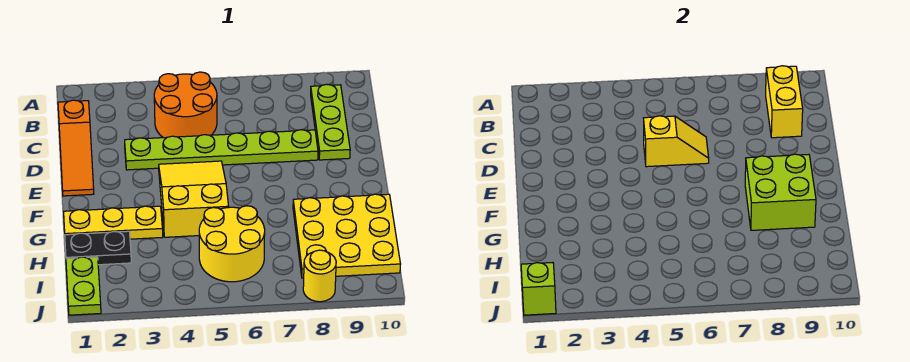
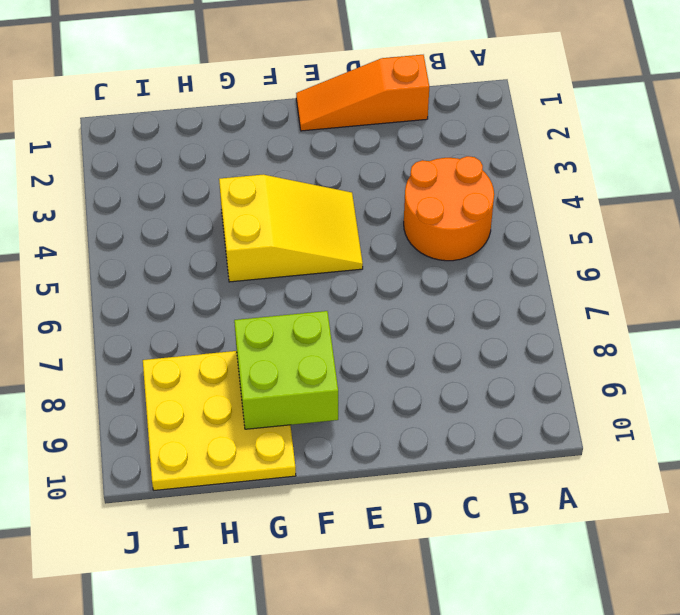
none -> lime 1x3 plate [311,84,350,160]
none -> lime 1x6 plate [125,130,318,170]
none -> yellow 1x3 plate [64,206,163,239]

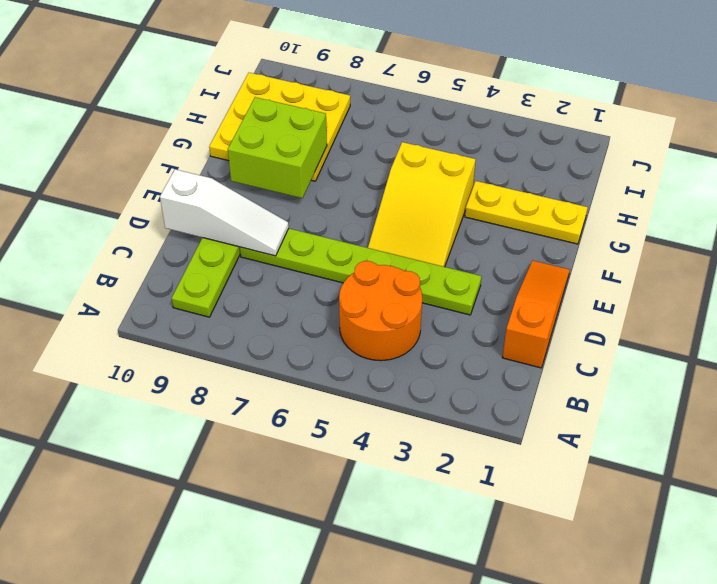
white 1x3 slope [160,169,289,256] -> none
none -> black 1x2 plate [65,231,131,265]
none -> yellow 2x2 round brick [199,206,265,282]
none -> lime 1x2 plate [66,257,101,315]

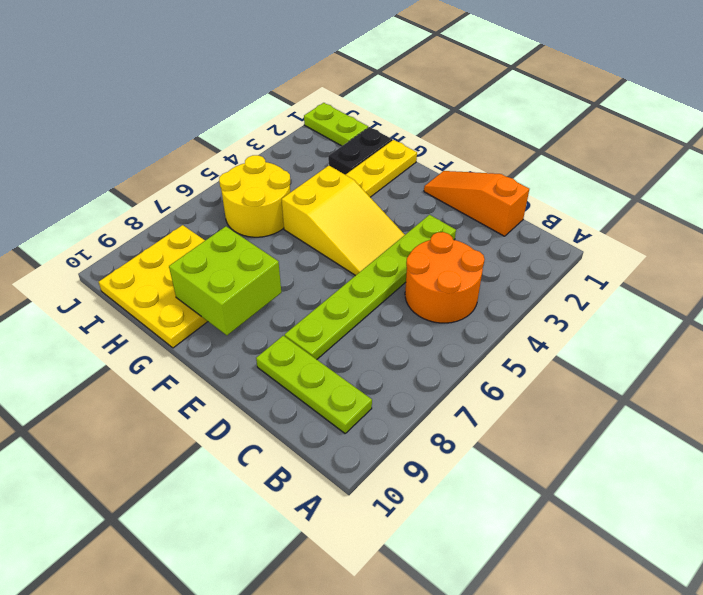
none -> yellow 1x1 round brick [303,250,336,302]
none -> yellow 1x2 brick [766,66,803,138]
none -> yellow 1x2 slope [644,116,709,167]

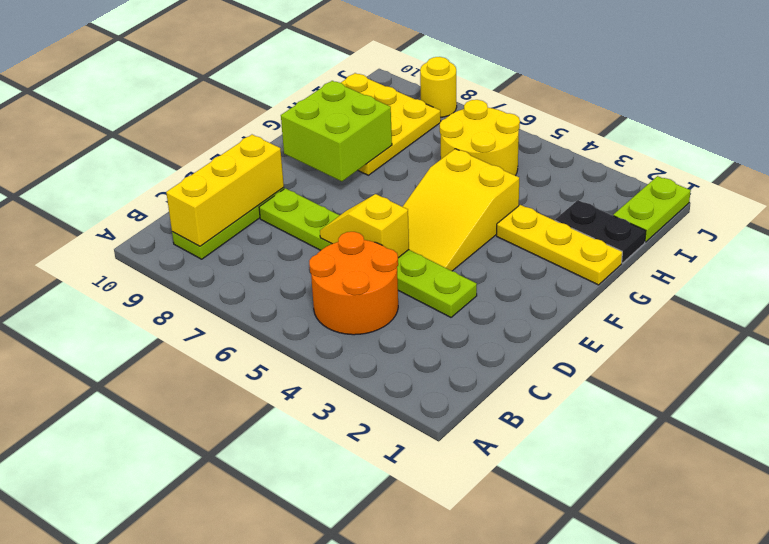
yellow 1x3 brick [166,135,284,246] -> yellow 1x2 brick [766,66,803,138]
none -> orange 1x3 slope [58,100,94,196]
none -> lime 1x1 brick [521,263,556,315]

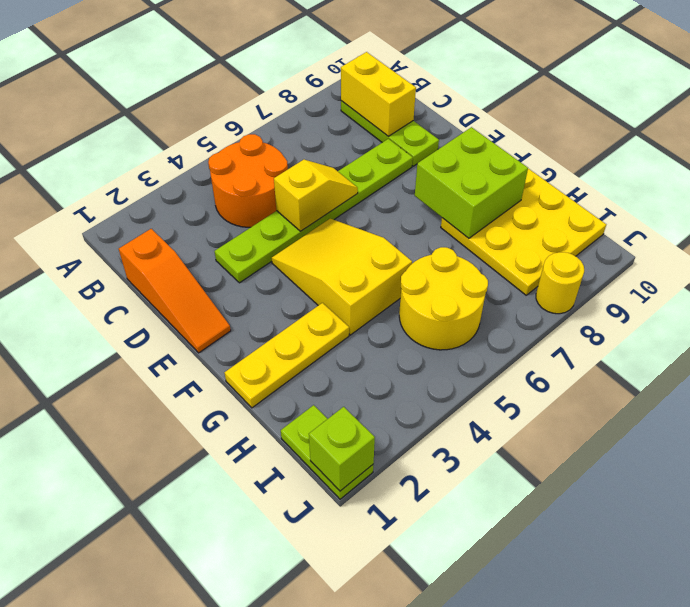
none -> black 1x2 plate [65,231,131,265]

